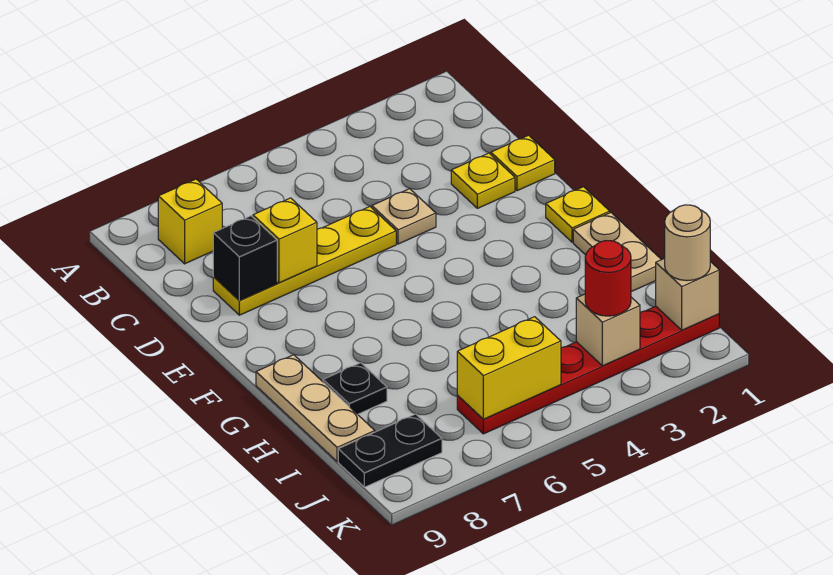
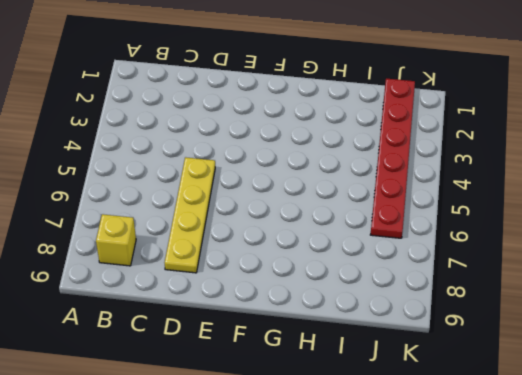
none -> yellow 1x1 plate [491,135,555,191]
none -> yellow 1x1 plate [451,153,515,208]
none -> tan 1x1 plate [372,189,436,244]

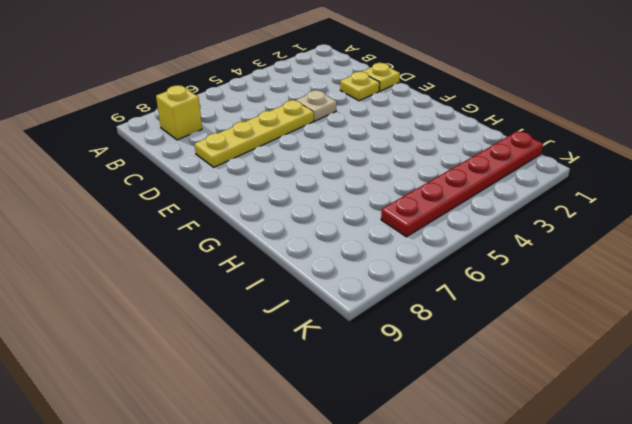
none -> yellow 1x1 plate [546,187,610,242]
none -> tan 1x2 plate [573,213,661,292]
none -> tan 1x3 plate [256,355,375,462]

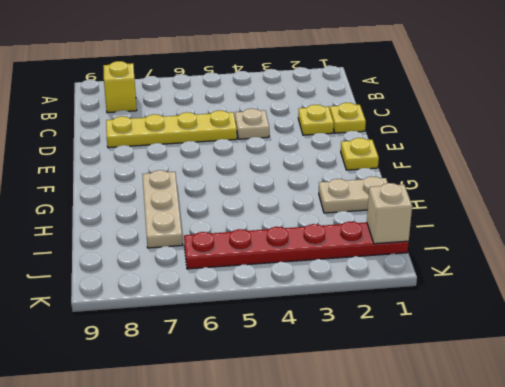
tan 1x3 plate [142,170,183,248] -> tan 1x3 plate moved to [256,355,375,462]
tan 1x2 plate [319,176,388,213] -> tan 1x2 plate turned to [573,213,661,292]
none -> black 1x1 plate [323,363,387,414]
none -> black 1x2 plate [338,414,442,487]
none -> yellow 1x1 brick [253,198,317,283]

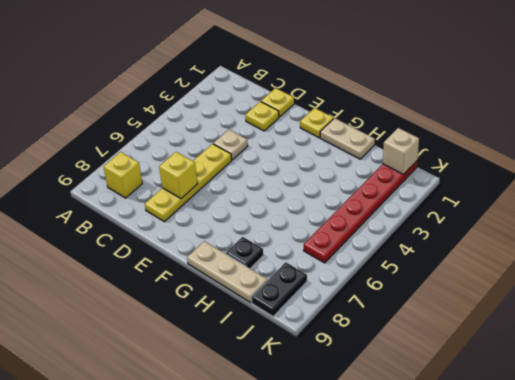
none -> black 1x1 brick [213,216,277,301]
none -> tan 1x1 brick [576,294,640,366]
none -> yellow 1x2 brick [457,317,561,419]

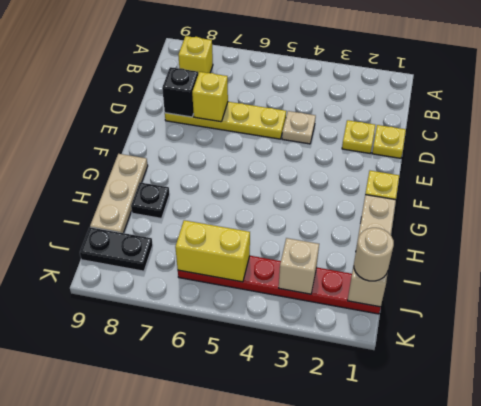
none -> red 1x1 round brick [585,241,631,316]

